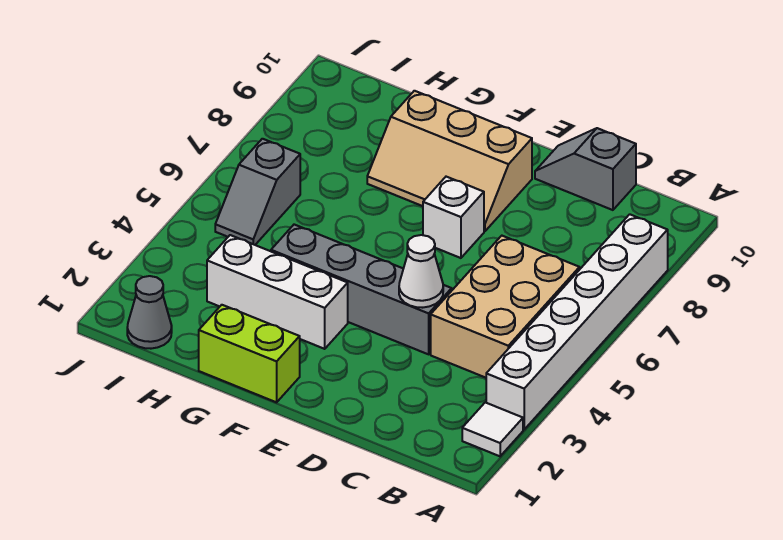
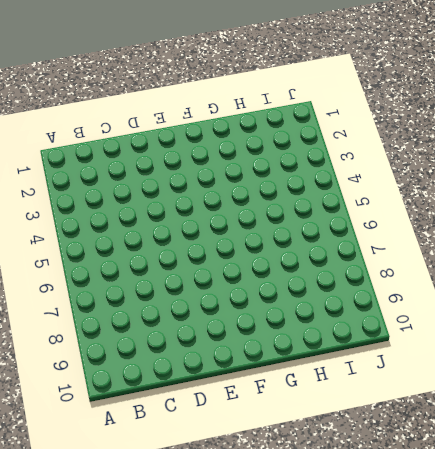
none -> white 1x1 tile [462,402,523,456]
none -> white 1x6 brick [486,214,668,429]
none -> tan 2x3 brick [431,236,580,378]

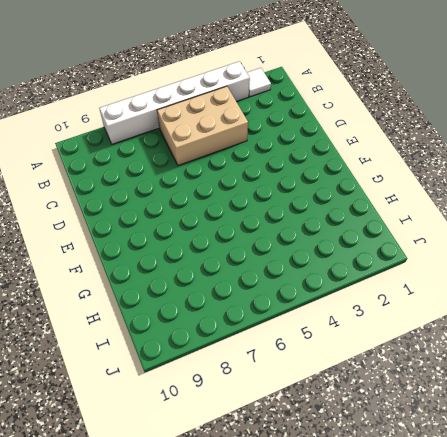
none -> grey 1x2 slope [535,128,636,210]
none -> grey 1x4 brick [271,225,452,354]
none -> white 1x1 brick [423,177,484,258]

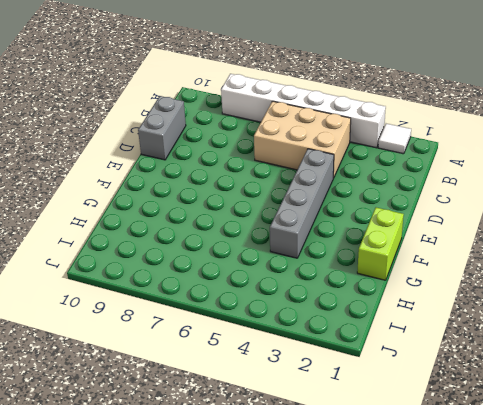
grey 1x2 brick [138,96,186,160] -> grey 1x2 slope [535,128,636,210]
none -> white 1x1 brick [423,177,484,258]
none -> tan 2x3 slope [367,91,532,231]
none -> white 1x3 brick [207,235,348,349]

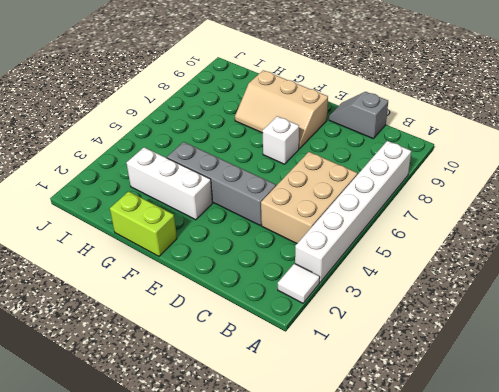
none -> grey 1x1 cone [127,276,172,349]
none -> grey 1x2 slope [215,139,300,245]
none -> white 1x1 cone [399,235,443,308]

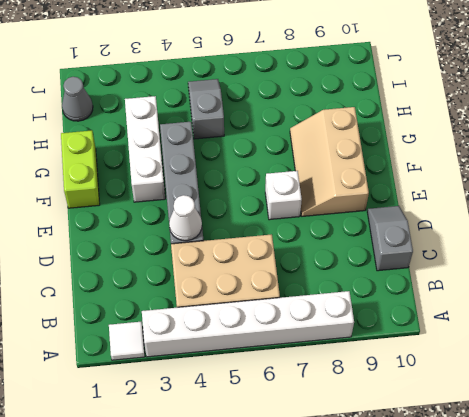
grey 1x2 slope [188,79,224,139] -> grey 1x2 slope turned to [215,139,300,245]

